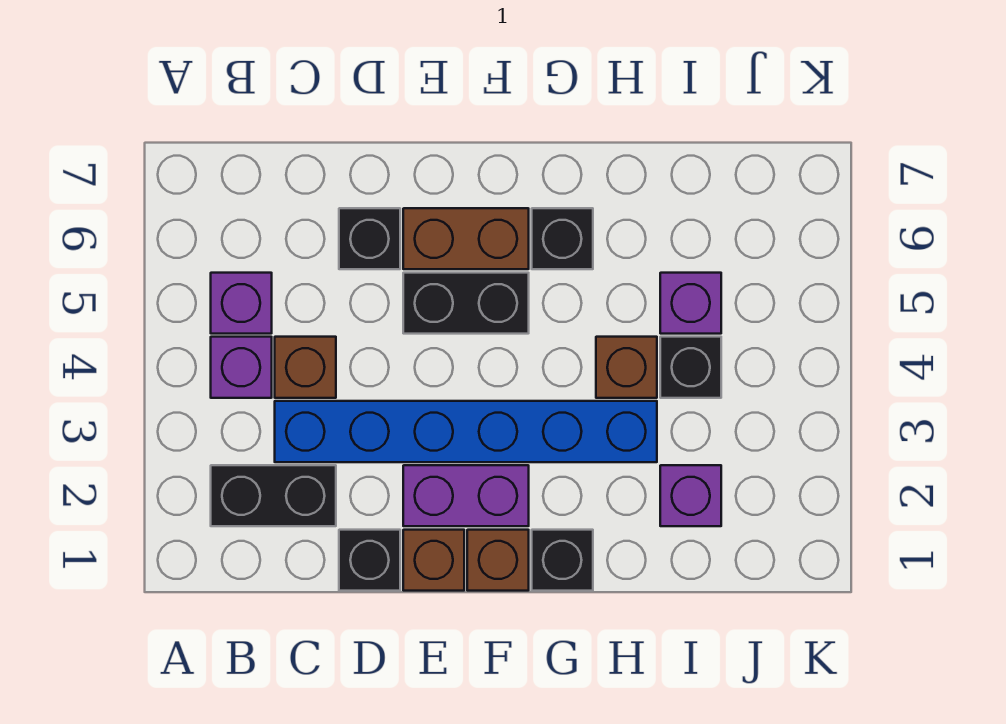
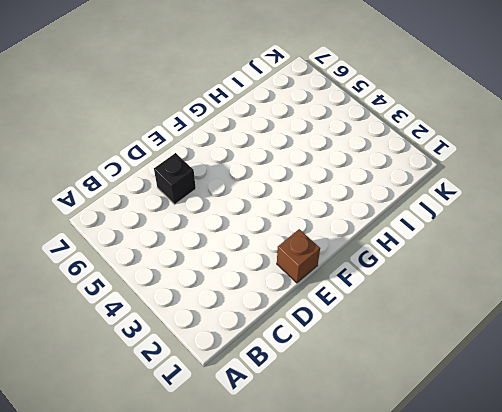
none -> black 1x2 brick [211,465,336,526]
none -> purple 1x1 brick [211,337,272,398]
none -> purple 1x1 brick [211,273,272,334]

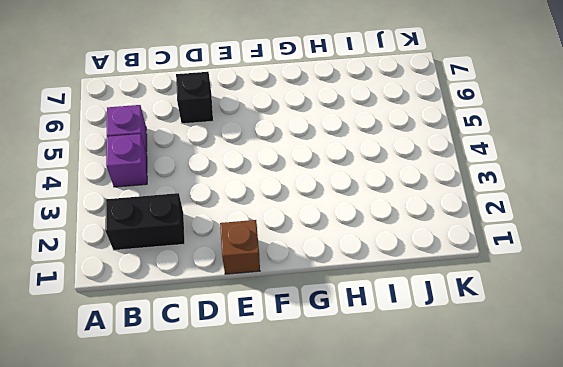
none -> blue 1x6 brick [275,401,657,462]
none -> brown 1x1 brick [275,337,336,398]
none -> black 1x1 brick [339,530,400,591]

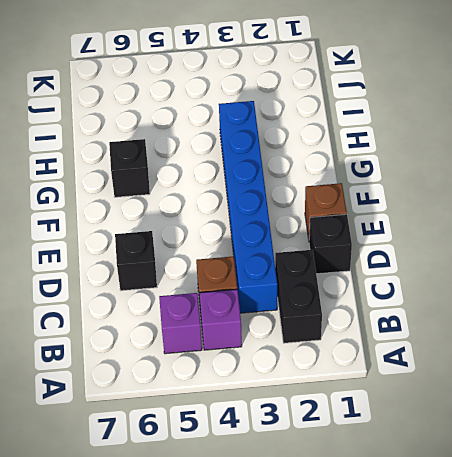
none -> purple 1x2 brick [403,465,529,526]
none -> black 1x2 brick [403,273,529,334]
none -> brown 1x2 brick [403,208,529,269]

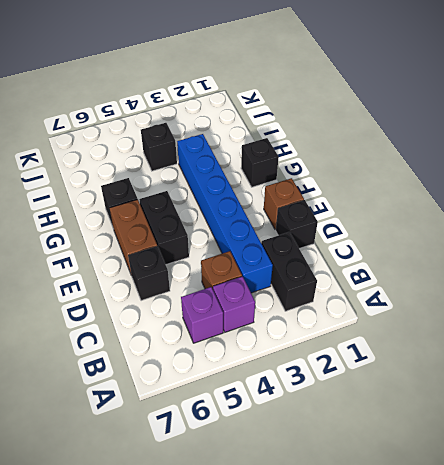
none -> purple 1x2 brick [403,465,529,526]
none -> brown 1x1 brick [467,530,529,591]
none -> brown 1x1 brick [596,337,657,398]

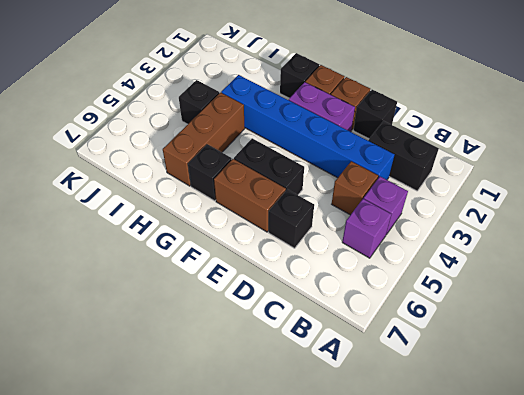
brown 1x3 brick [163,93,245,186] -> brown 1x1 brick [596,337,657,398]
none -> purple 1x1 brick [660,465,721,526]
none -> purple 1x1 brick [660,273,721,334]

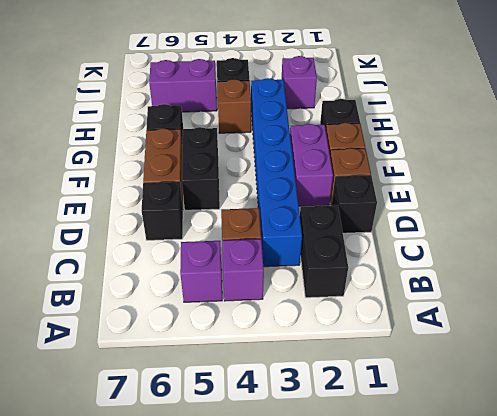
purple 1x2 brick [149,59,217,112] -> purple 1x1 brick [660,273,721,334]

